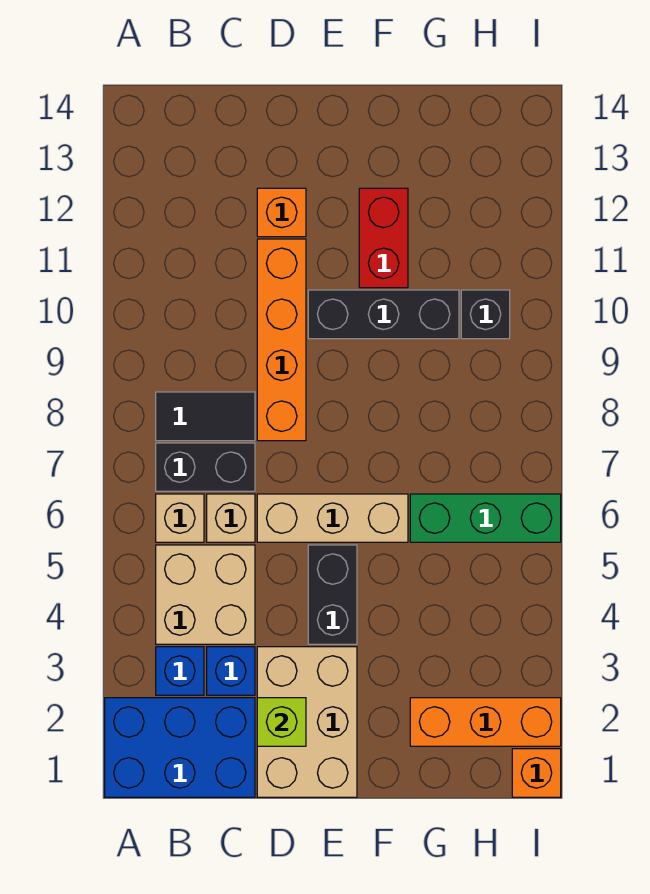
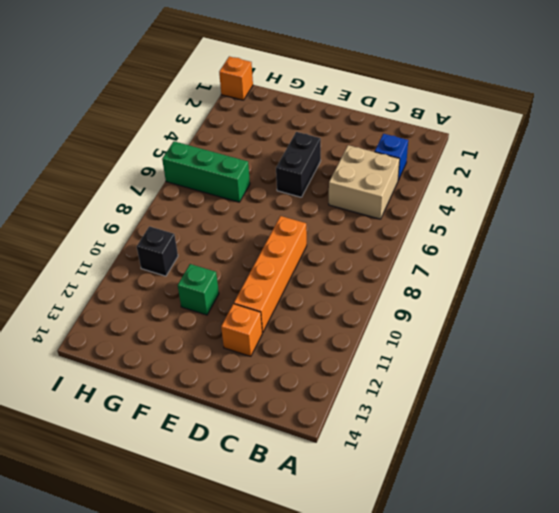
green 1x1 brick [178,264,219,315] -> red 1x2 brick [359,188,408,288]
none -> blue 2x3 brick [105,698,255,797]
none -> tan 1x1 brick [156,494,204,542]
none -> black 1x2 brick [156,443,255,491]

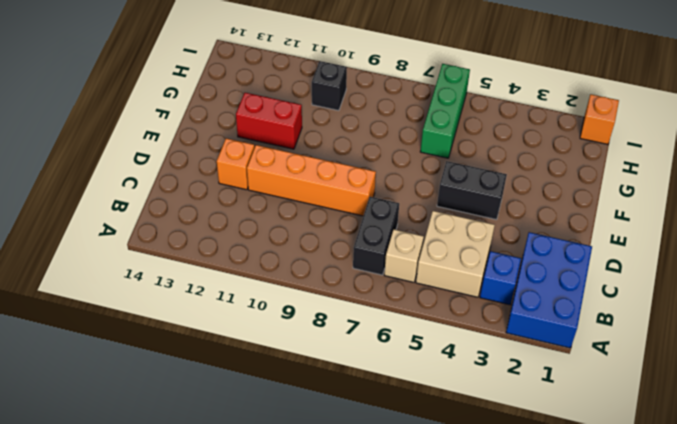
none -> black 1x2 tile [156,392,255,441]
none -> blue 1x1 brick [207,647,255,695]
none -> tan 1x1 brick [207,494,255,542]

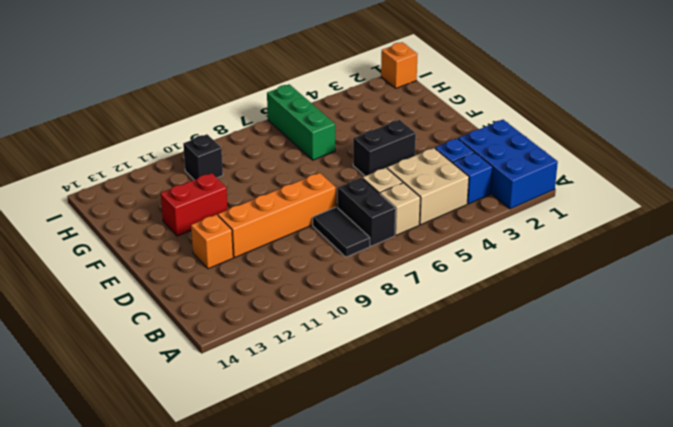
none -> tan 2x3 brick [257,647,357,797]
none -> tan 1x3 brick [257,494,408,542]
none -> black 1x3 brick [308,290,459,339]

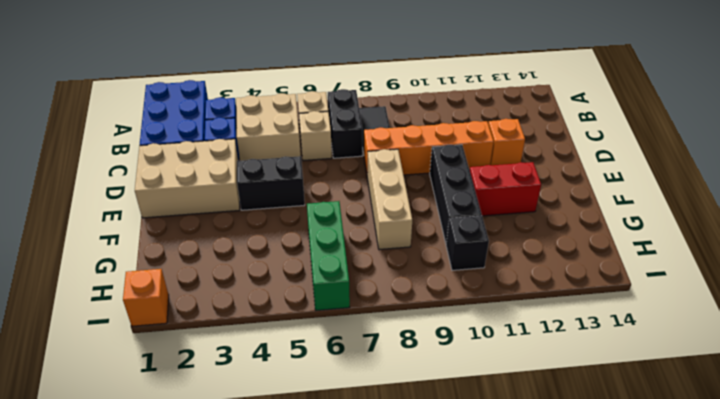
tan 1x3 brick [367,149,412,250] -> tan 1x3 brick moved to [257,494,408,542]
none -> orange 1x3 brick [410,698,561,746]
none -> lime 1x1 brick [257,698,306,746]

